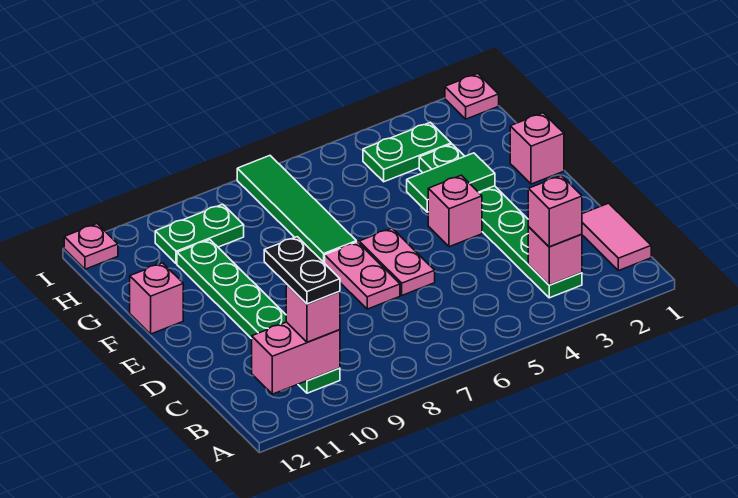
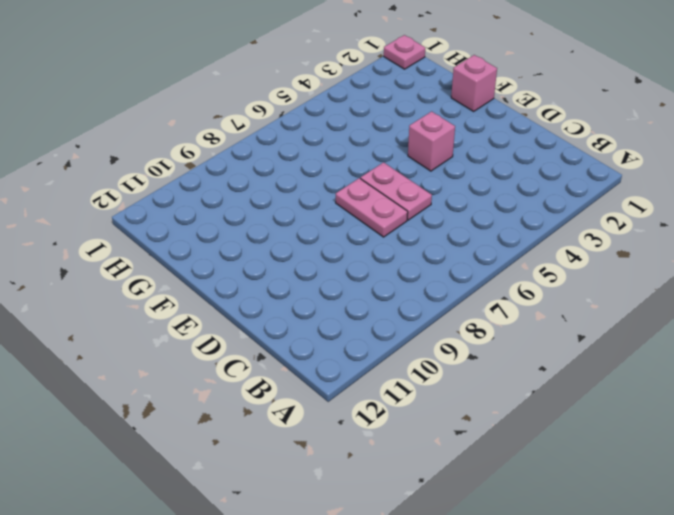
none -> pink 1x2 tile [582,203,651,271]
none -> green 1x6 plate [419,144,582,298]
none -> green 1x6 plate [177,240,340,393]

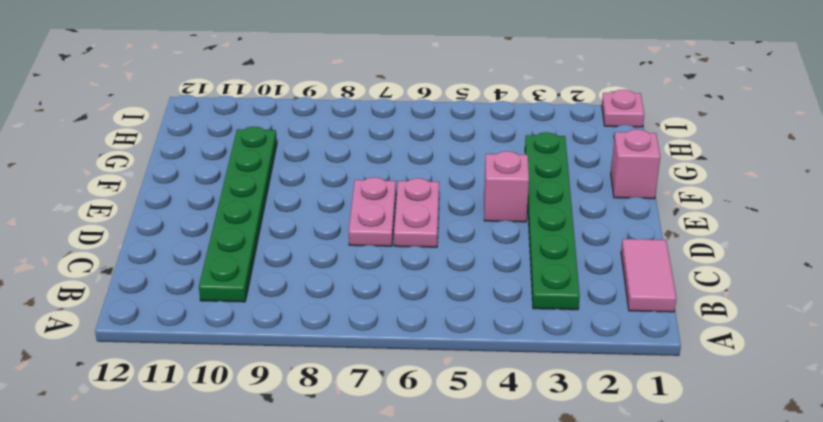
none -> green 1x4 tile [237,156,356,263]
none -> pink 1x1 brick [130,263,183,334]
none -> green 1x2 plate [363,122,451,182]

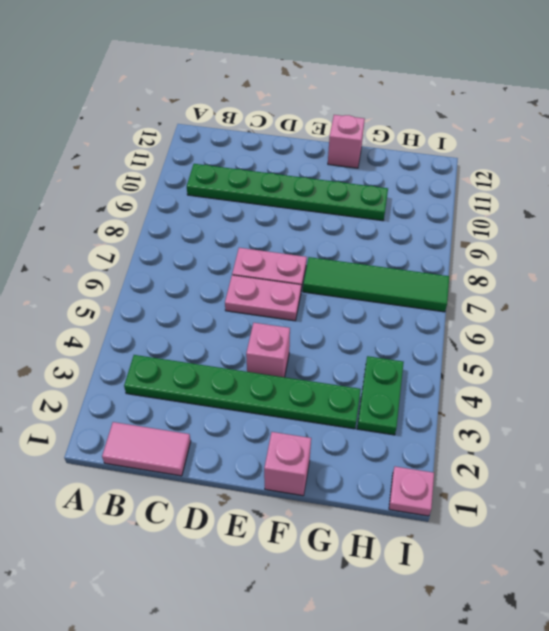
none -> green 1x2 plate [155,204,244,264]
none -> pink 1x1 plate [64,224,118,269]
none -> pink 1x1 brick [528,227,582,285]

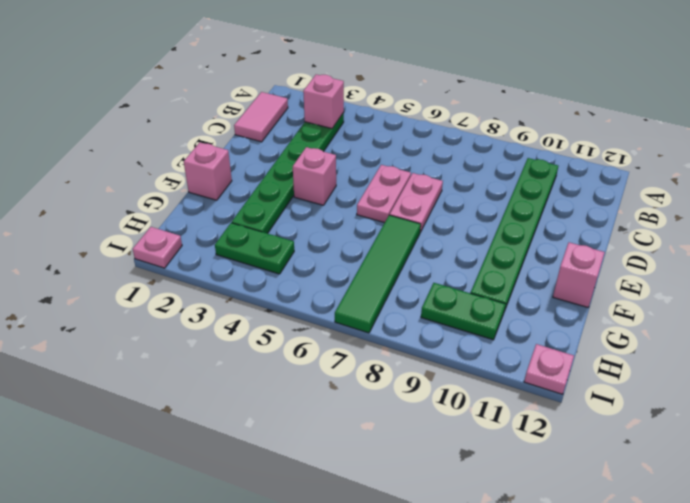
none -> pink 1x2 brick [252,322,340,394]
none -> green 1x2 tile [407,153,495,212]
none -> pink 1x1 brick [528,176,582,247]

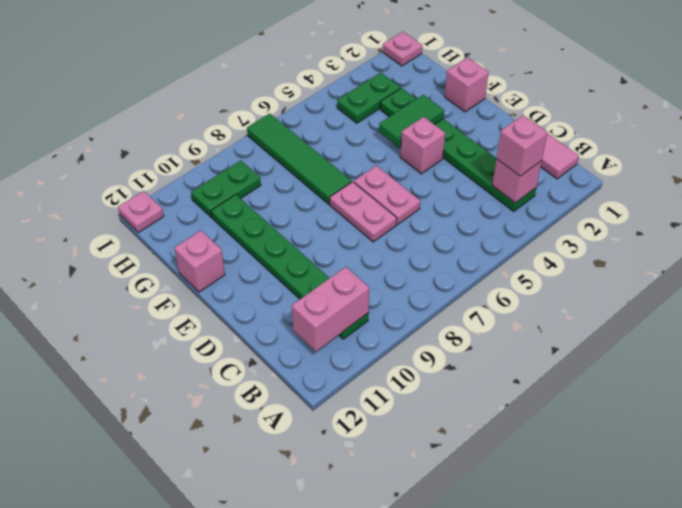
none -> pink 1x1 brick [286,284,340,342]
none -> black 1x2 plate [264,237,340,304]

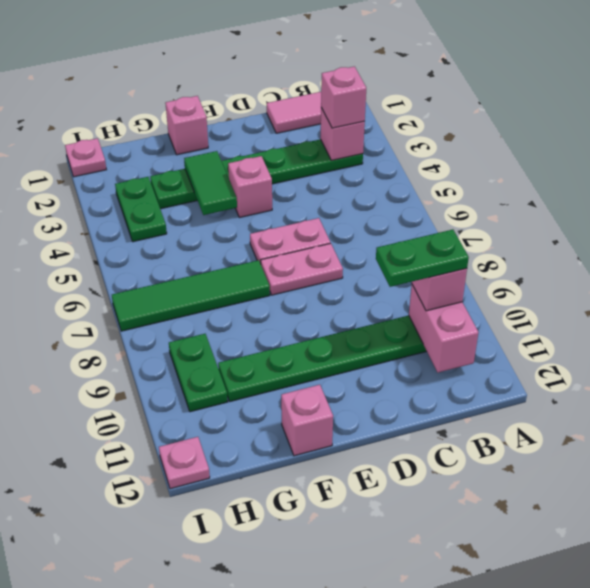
green 1x2 plate [376,230,469,287] -> black 1x2 plate [264,237,340,304]

